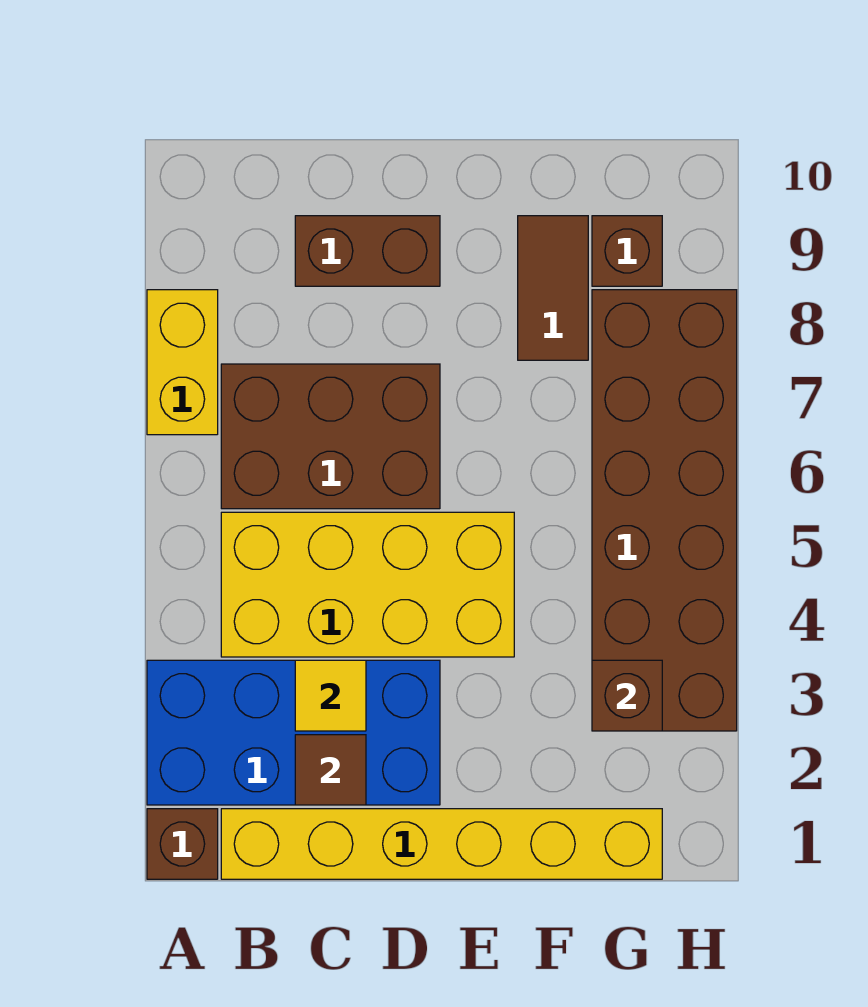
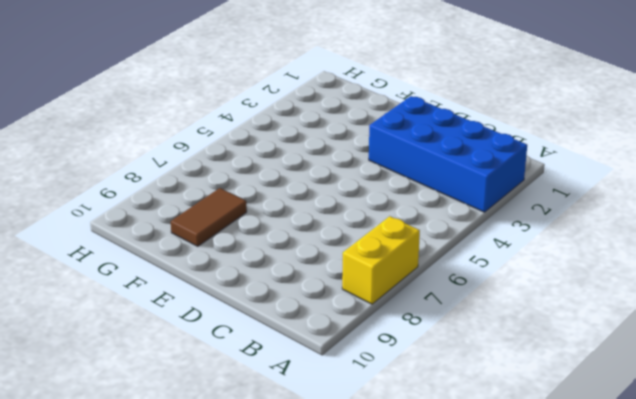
none -> brown 1x1 brick [147,809,218,879]
none -> yellow 1x6 brick [221,809,662,879]
none -> yellow 2x4 brick [221,512,514,657]

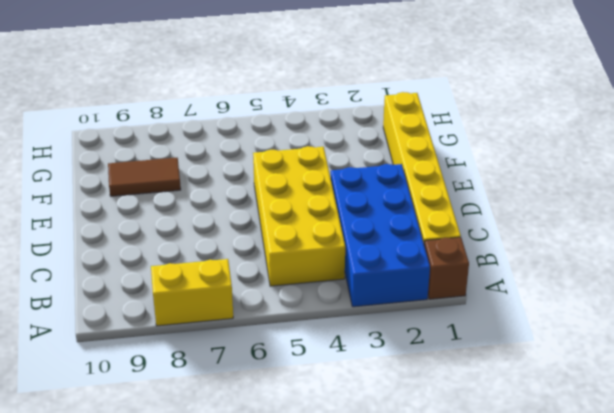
none -> brown 2x3 brick [221,364,440,509]
none -> brown 1x2 brick [295,216,440,286]
none -> brown 2x6 brick [592,290,737,731]

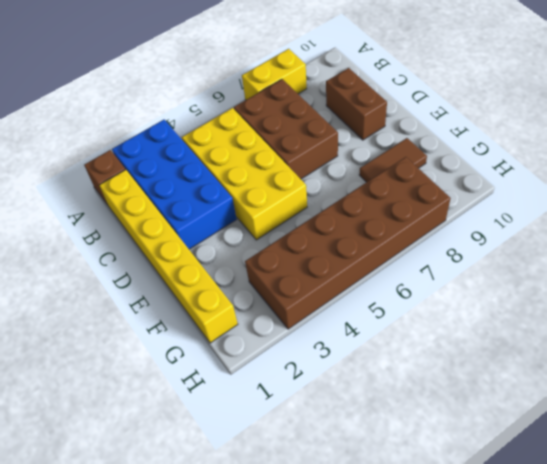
none -> brown 1x1 brick [592,216,662,286]
none -> brown 1x1 tile [295,735,366,805]
none -> yellow 1x1 tile [295,660,366,731]

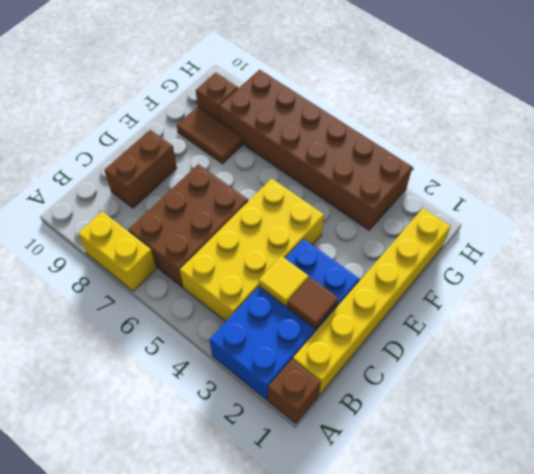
none -> brown 1x1 brick [592,660,662,731]

